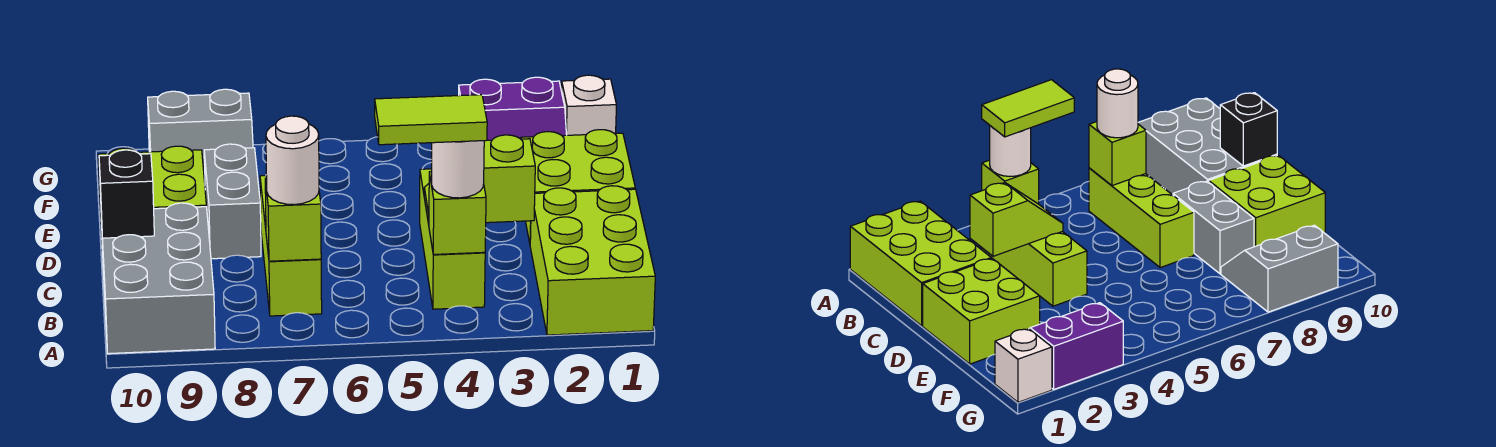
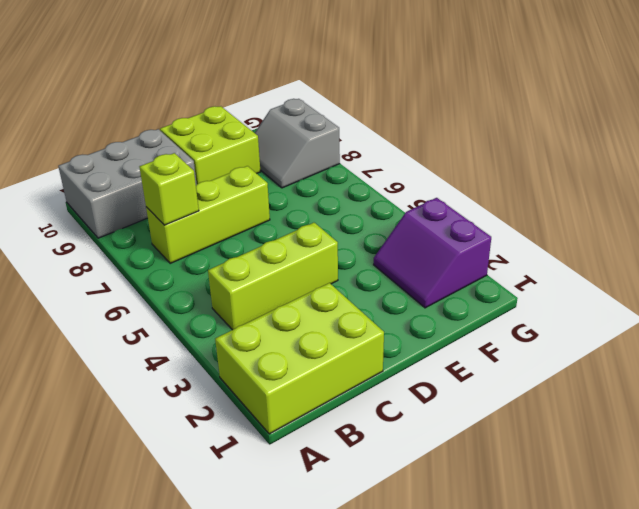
none -> lime 2x2 brick [521,130,635,243]
none -> grey 1x2 brick [204,144,261,259]
none -> white 1x1 brick [562,75,617,135]

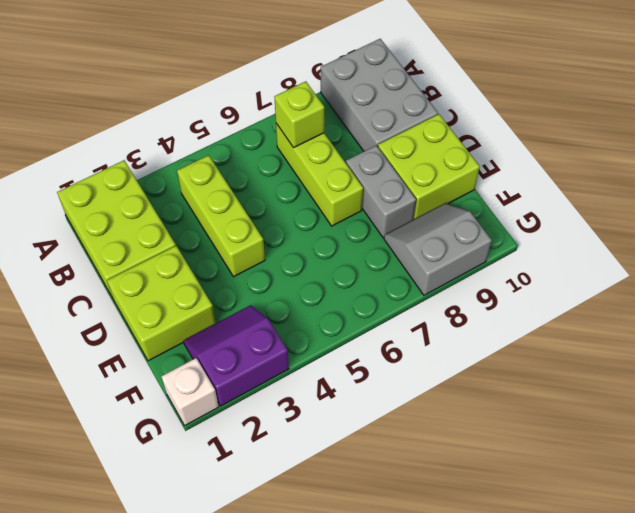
none -> lime 1x1 brick [429,172,486,254]
none -> lime 1x2 slope [424,135,535,224]
none -> black 1x1 brick [99,150,154,238]

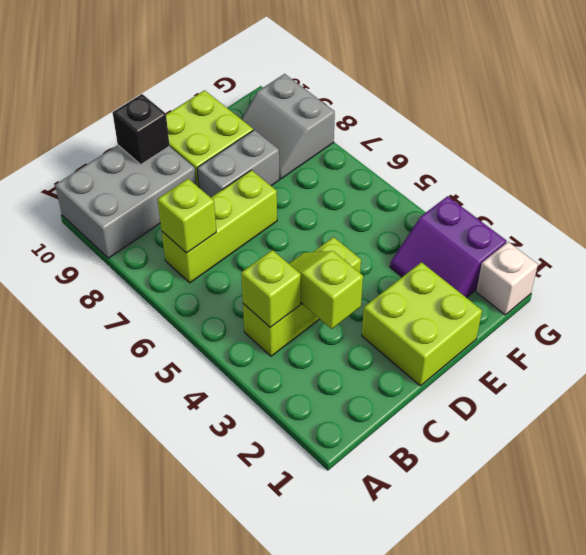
none -> lime 2x3 brick [530,186,655,335]
none -> white 1x1 round brick [431,141,484,198]
none -> white 1x1 round brick [266,116,319,205]

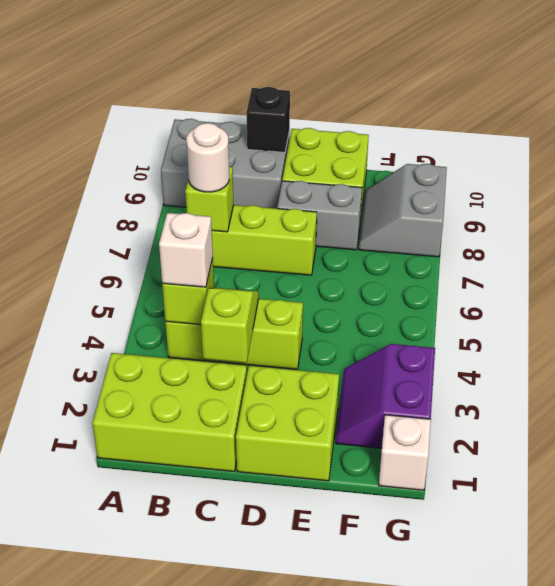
white 1x1 brick [159,213,213,287] -> white 1x1 round brick [431,141,484,198]
none -> lime 1x2 tile [375,95,487,145]

